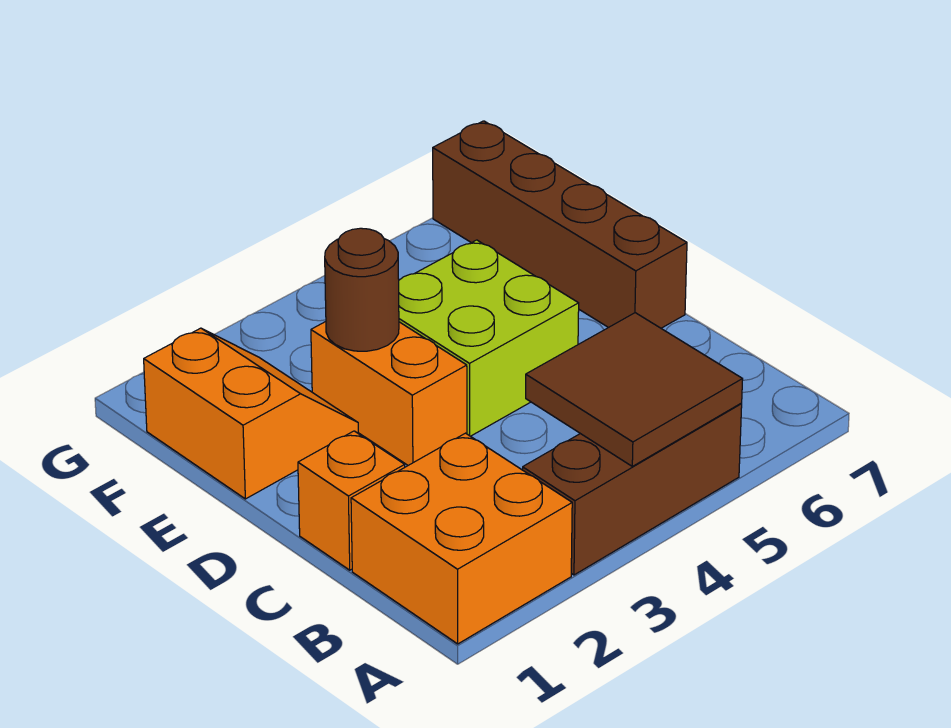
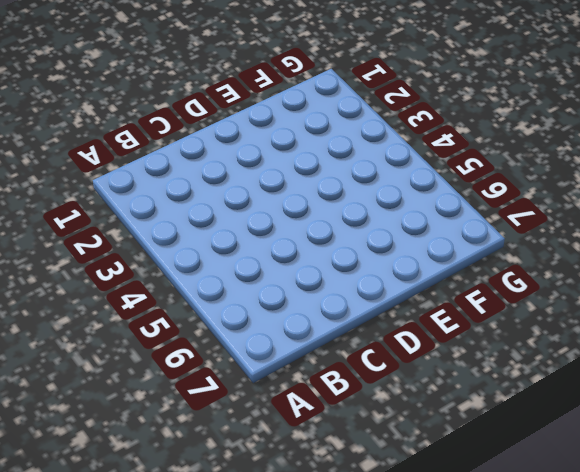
none -> orange 2x2 brick [351,433,572,644]
none -> brown 1x3 brick [522,404,742,575]

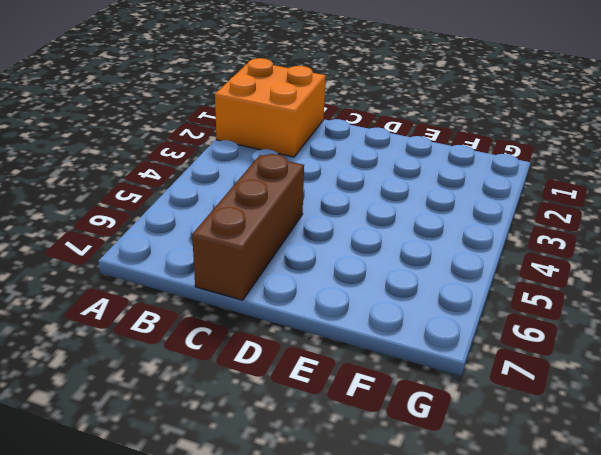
brown 1x3 brick [192,154,304,300] -> brown 1x3 brick moved to [522,404,742,575]
none -> orange 1x1 brick [298,431,405,570]
none -> orange 1x2 brick [311,322,467,465]

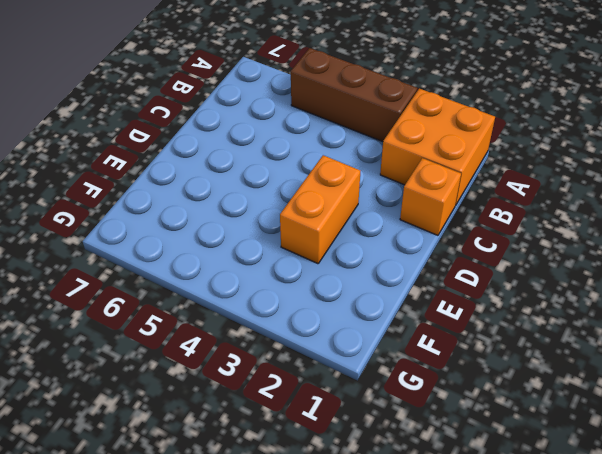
none -> lime 2x2 brick [399,240,579,436]
none -> brown 1x4 brick [433,121,687,328]

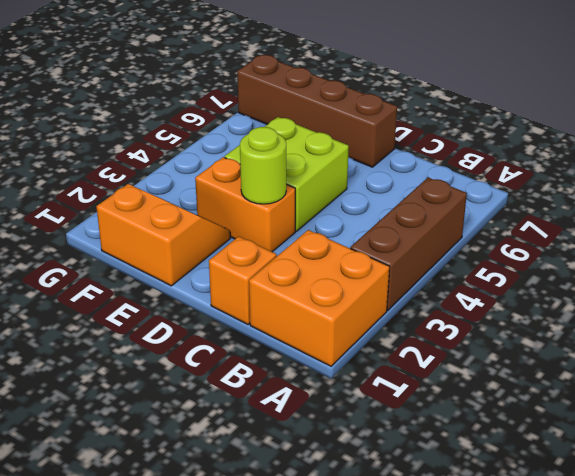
lime 1x1 round brick [240,127,286,204] -> none
none -> brown 2x2 tile [526,313,743,466]
none -> brown 1x1 round brick [325,228,399,351]

